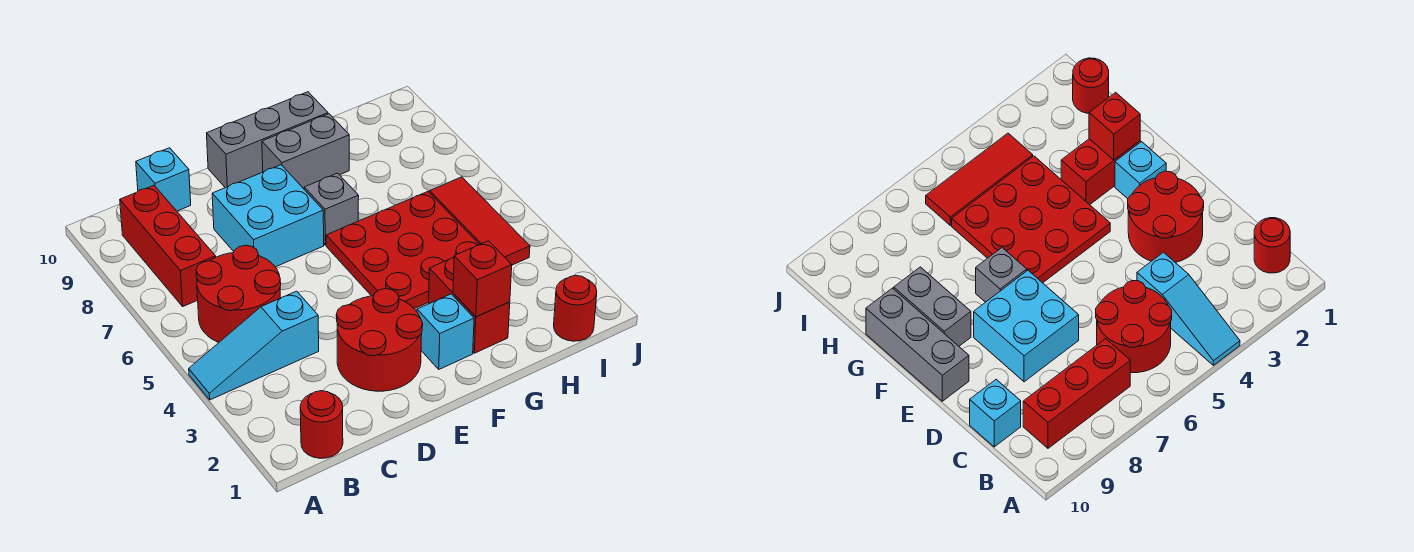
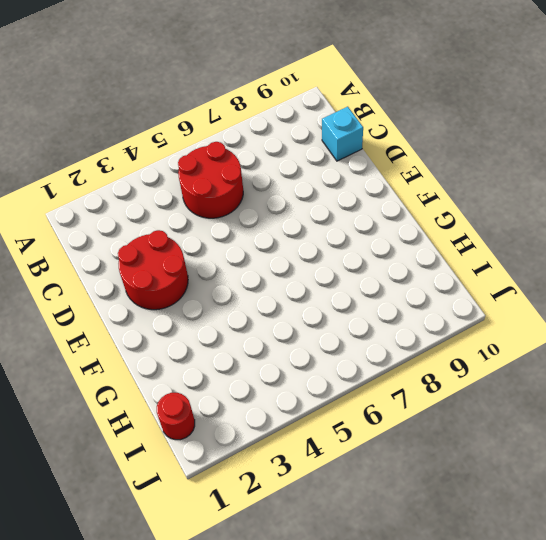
none -> cyan 1x3 slope [189,291,319,400]
none -> red 1x1 round brick [300,391,343,458]
none -> red 1x3 brick [120,185,216,306]

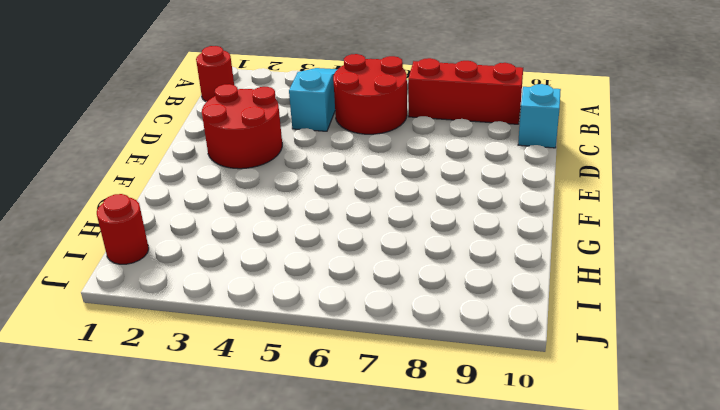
none -> cyan 2x2 brick [212,165,324,267]
none -> grey 1x3 brick [207,92,328,188]
none -> cyan 1x1 brick [417,294,474,369]

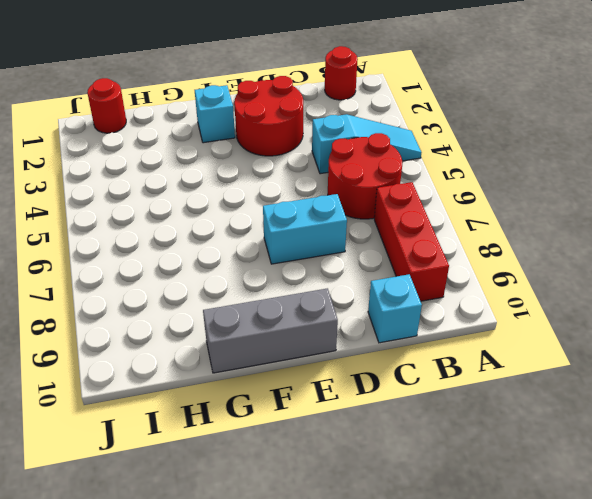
cyan 1x2 brick [263,194,347,264] -> cyan 2x2 brick [212,165,324,267]
none -> red 3x3 plate [326,192,479,309]
none -> grey 1x1 brick [304,173,359,245]
none -> grey 1x2 brick [262,114,349,189]

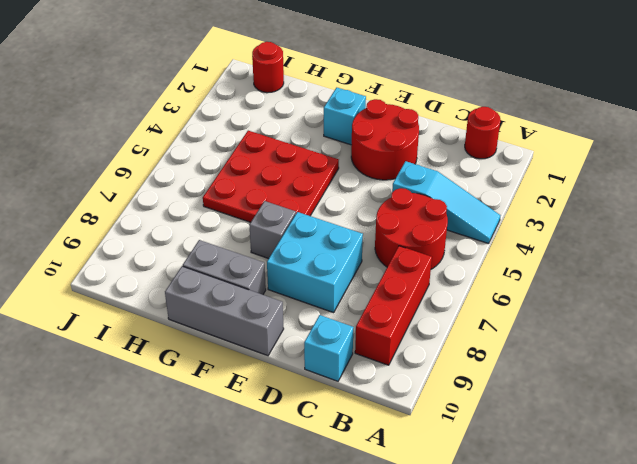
none -> red 1x2 brick [429,257,510,353]
none -> red 1x3 tile [430,177,530,265]
none -> red 1x1 brick [453,241,512,317]

